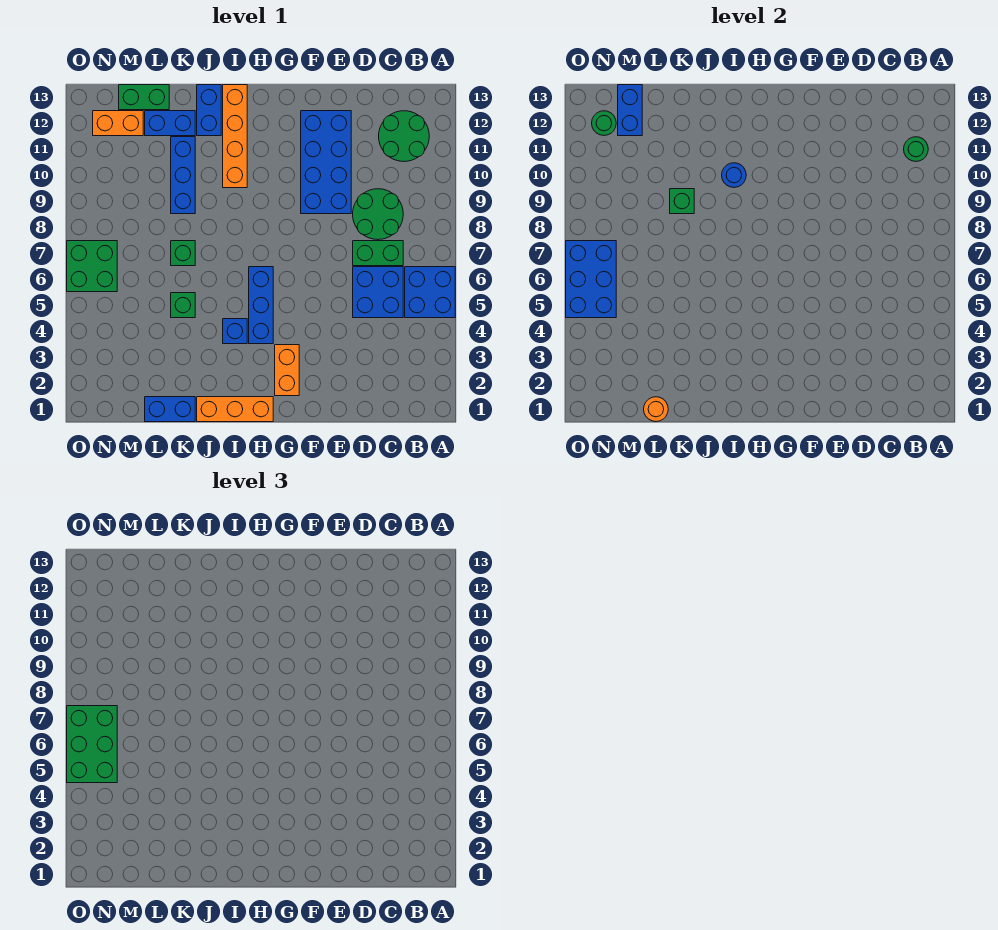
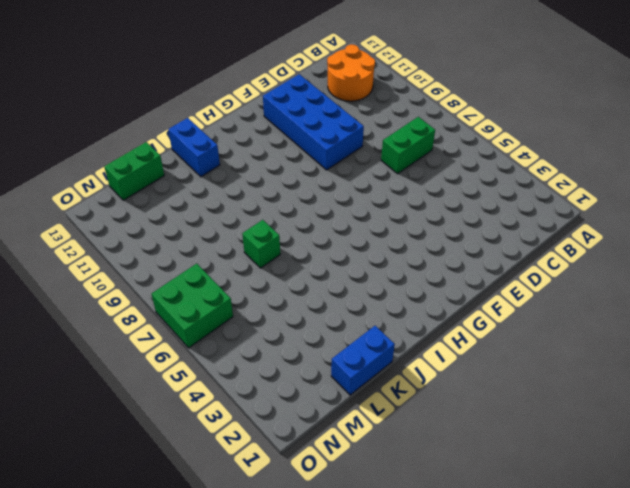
orange 2x2 round brick [327,44,375,101] -> green 2x2 round brick [379,111,429,162]
none -> blue 2x2 brick [405,267,455,318]
none -> blue 2x2 brick [353,267,403,318]
none -> green 2x2 round brick [353,189,403,240]

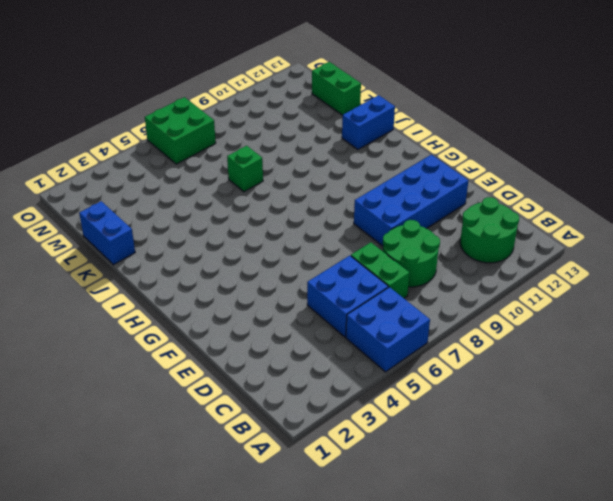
none -> orange 1x2 brick [275,345,299,396]
none -> orange 1x3 brick [197,397,273,422]
none -> blue 1x3 brick [249,267,273,344]

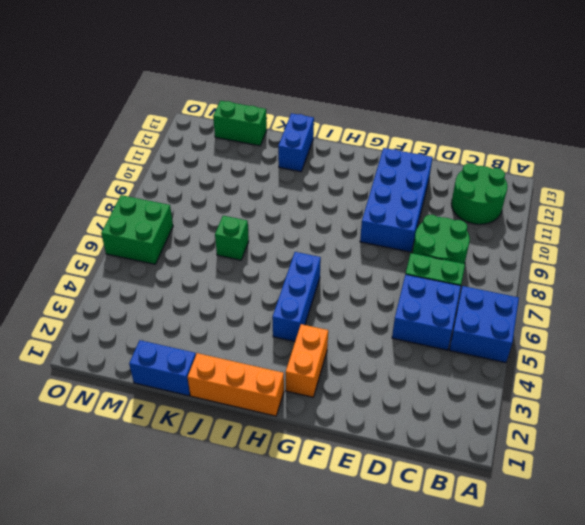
none -> blue 1x1 brick [223,319,247,344]
none -> orange 1x4 brick [223,85,247,188]
none -> green 1x1 brick [171,293,195,318]

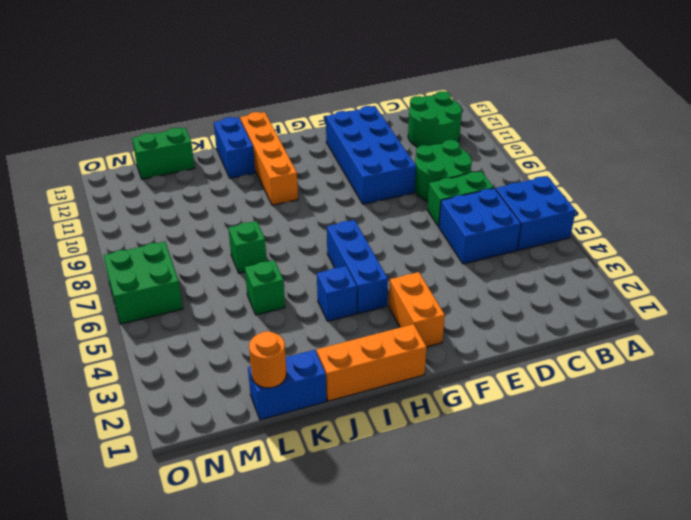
none -> blue 1x3 brick [171,137,195,214]
none -> blue 1x2 brick [145,111,195,136]
none -> orange 1x2 brick [93,111,143,136]

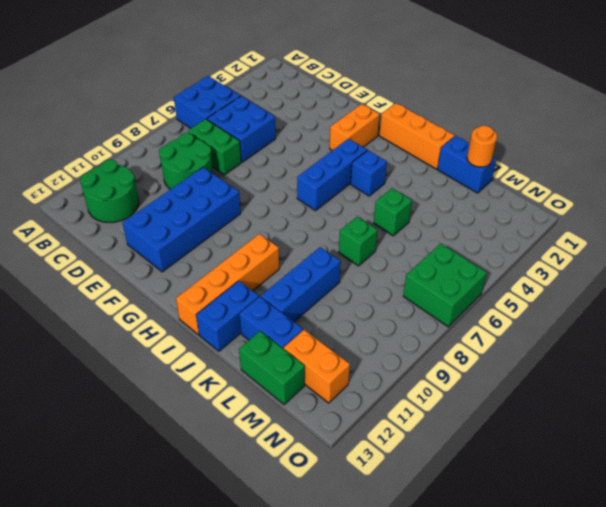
none -> green 1x1 round brick [904,137,928,161]
none -> blue 1x1 round brick [722,163,746,187]
none -> green 1x1 brick [670,189,694,214]

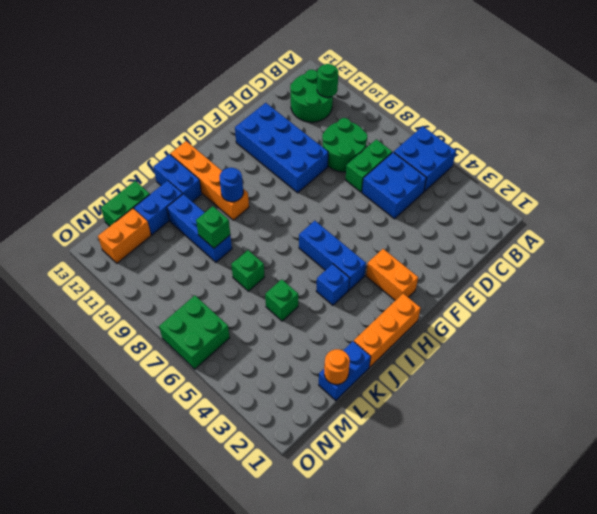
none -> blue 1x2 brick [618,85,642,136]
none -> blue 2x3 brick [566,241,616,318]
none -> green 1x1 round brick [592,111,616,135]

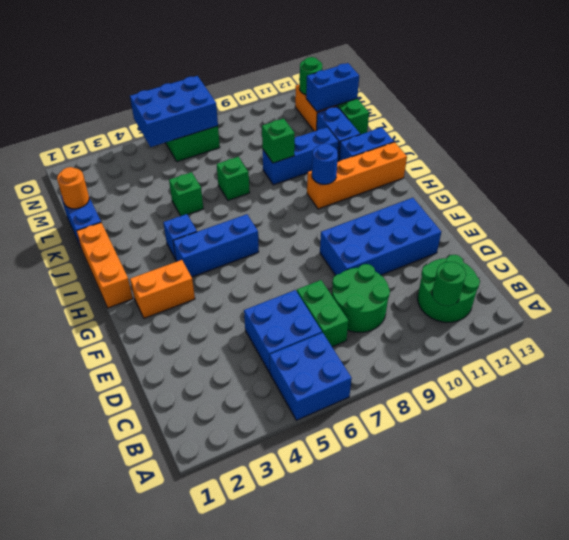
none -> green 2x3 brick [67,706,117,783]

